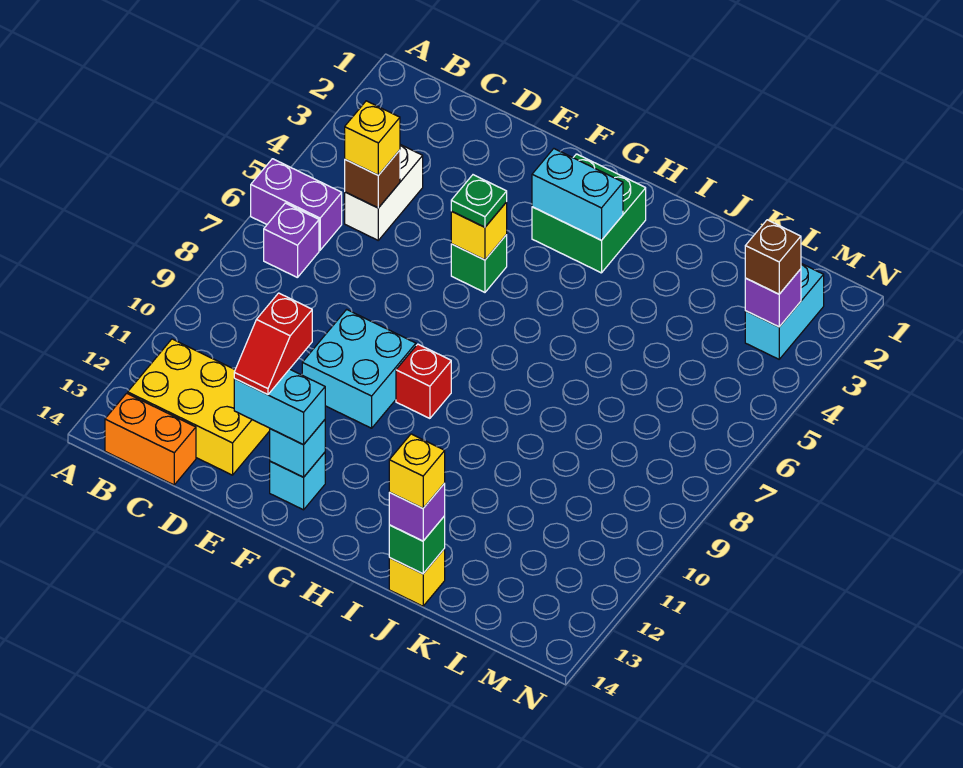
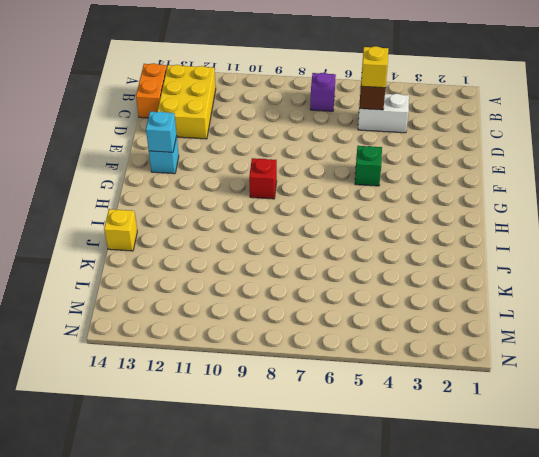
none -> purple 1x2 brick [251,159,342,250]
none -> cyan 2x2 brick [302,309,416,428]
none -> green 2x2 brick [532,154,646,273]

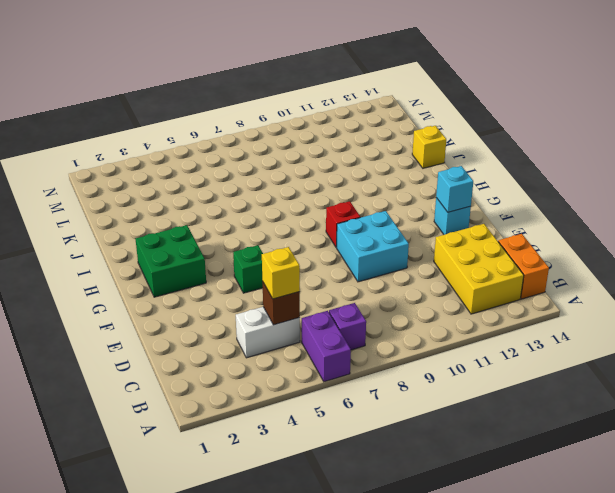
none -> cyan 1x2 brick [745,264,824,359]
none -> yellow 1x1 brick [451,202,507,260]
none -> cyan 1x2 brick [532,149,623,240]

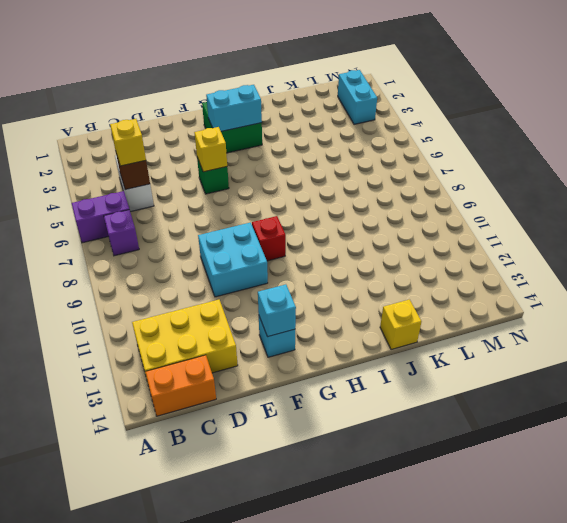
none -> green 1x1 brick [389,516,445,574]
none -> purple 1x1 brick [745,269,801,327]
none -> cyan 1x2 brick [234,369,325,445]

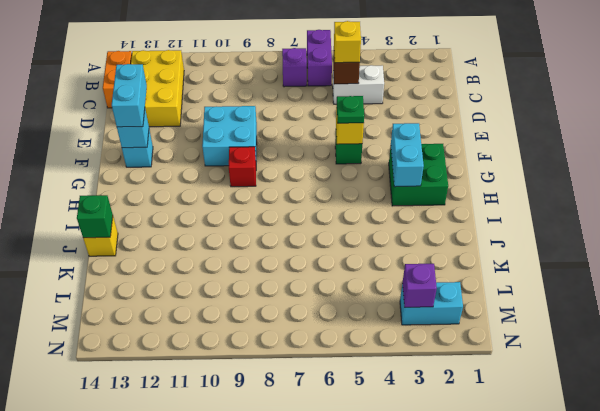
none -> purple 1x1 brick [389,483,445,541]
none -> brown 1x1 brick [745,220,801,294]
none -> red 1x2 slope [234,293,312,395]

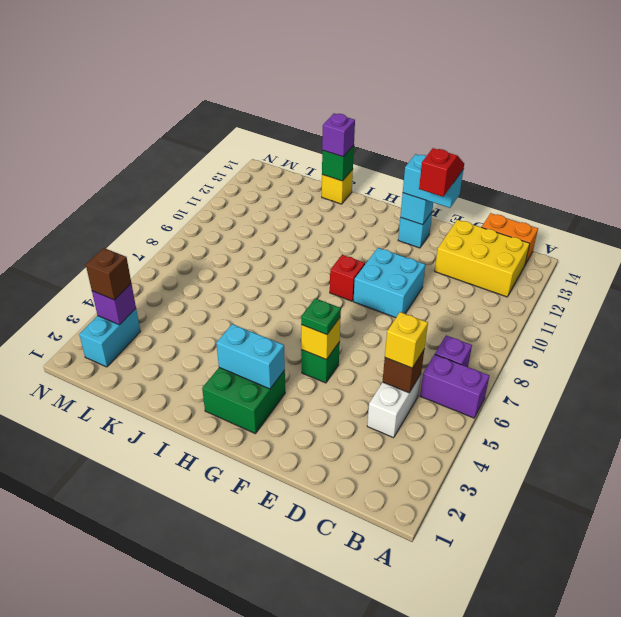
none -> yellow 1x1 brick [389,434,445,508]

